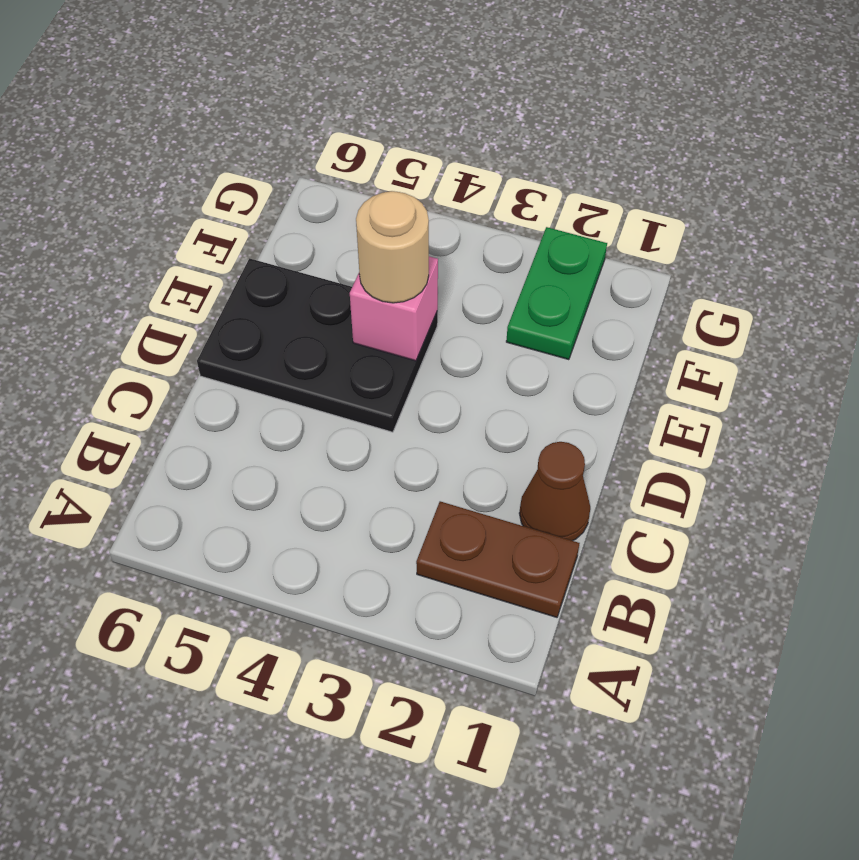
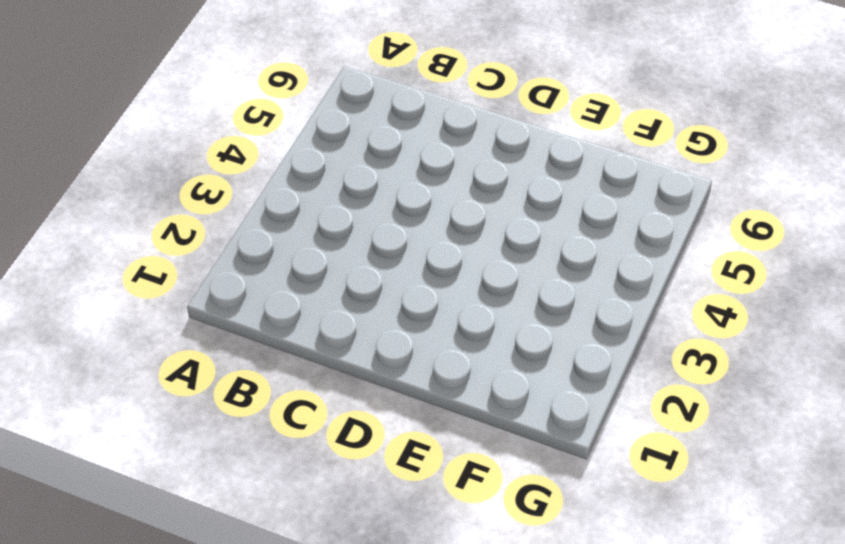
none -> brown 1x2 plate [416,501,580,617]
none -> brown 1x1 cone [519,442,590,541]

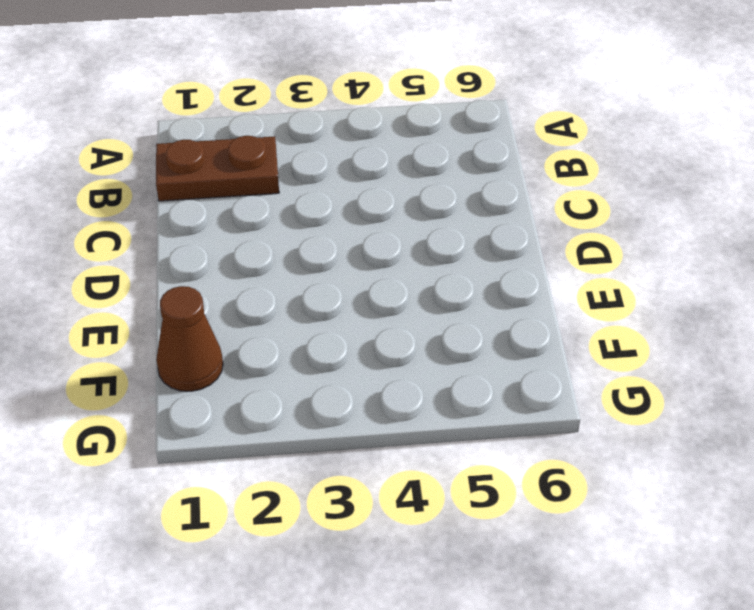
brown 1x1 cone [156,286,223,391] -> brown 1x1 cone moved to [519,442,590,541]
none -> black 2x3 plate [197,258,438,432]
none -> green 1x2 plate [506,227,607,360]

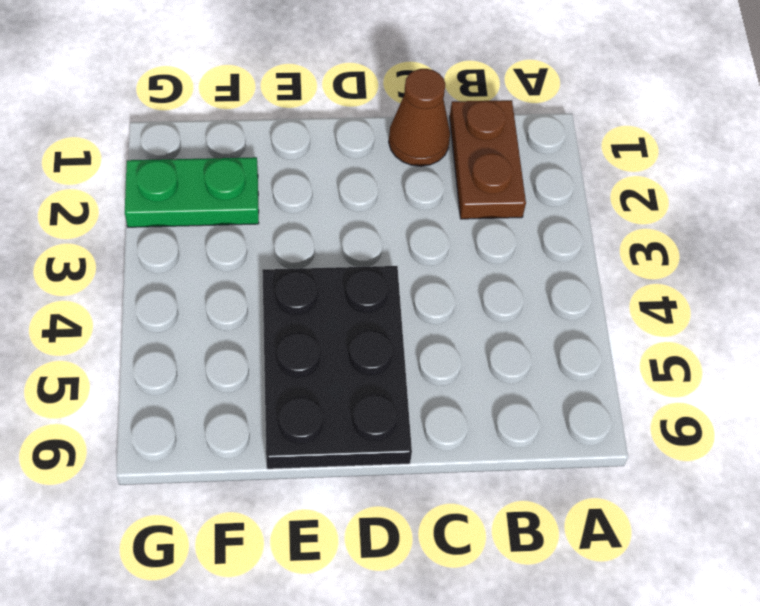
none -> pink 1x1 brick [350,256,438,361]
none -> tan 1x1 round brick [356,191,429,303]

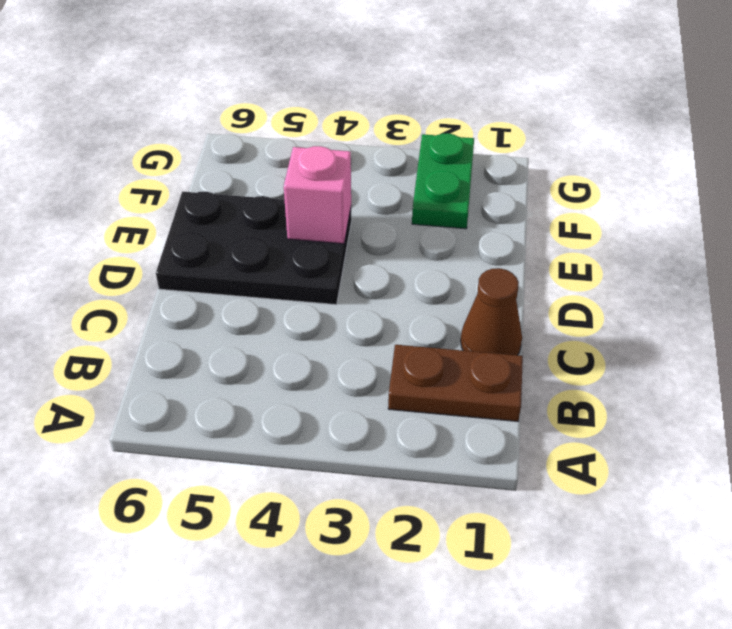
none -> tan 1x1 round brick [356,191,429,303]

